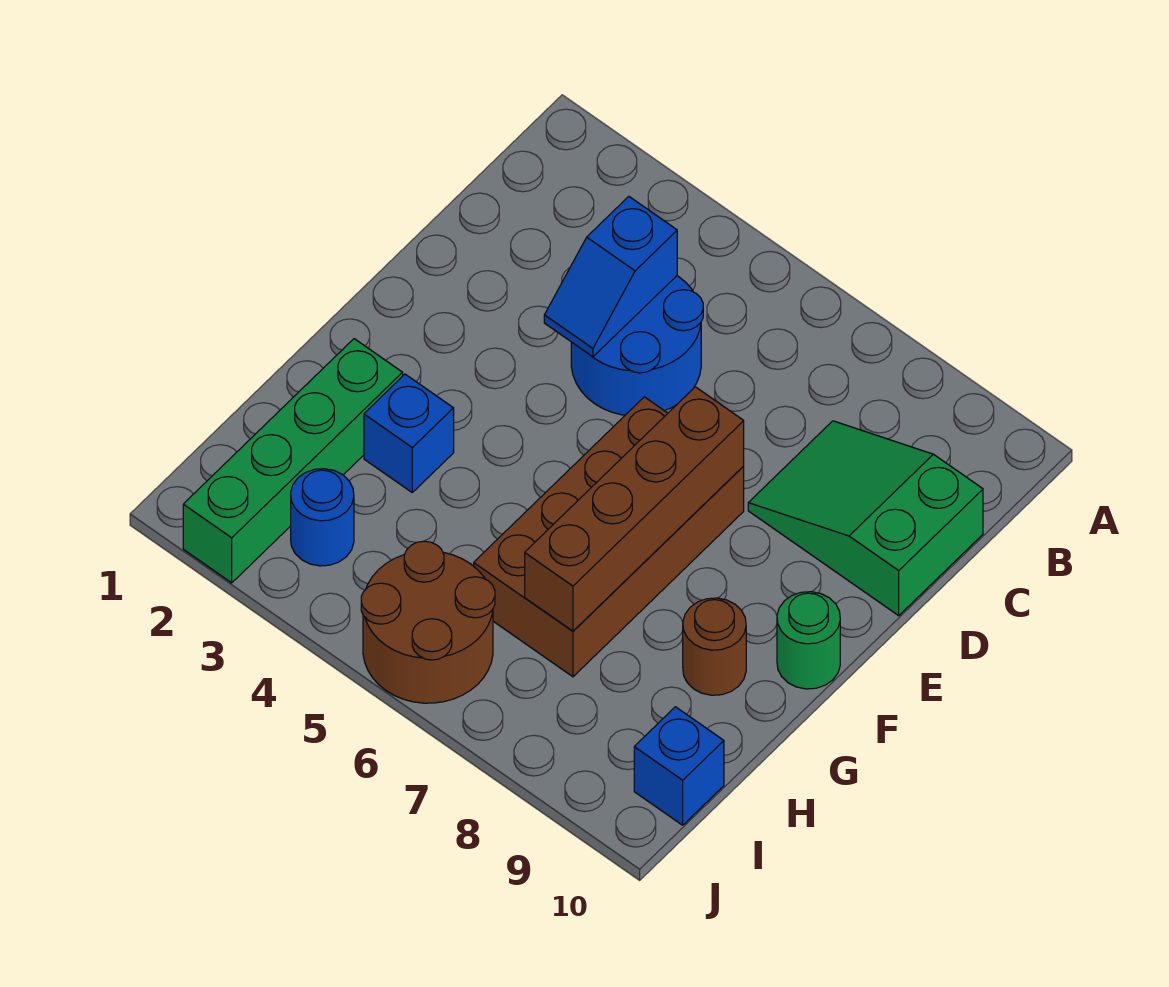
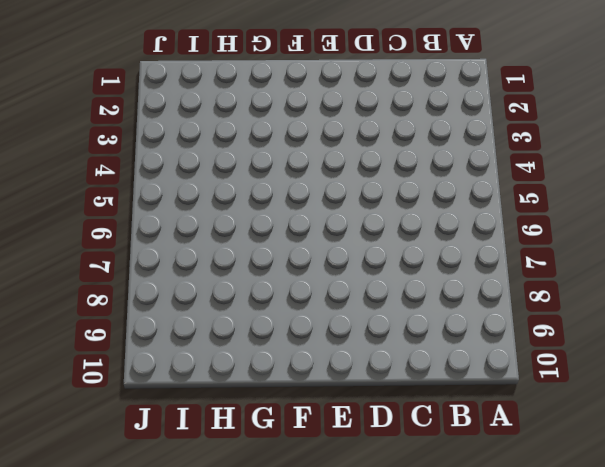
none -> blue 2x2 round brick [571,276,703,415]
none -> green 2x3 slope [748,421,983,616]
none -> brown 2x4 brick [474,397,744,677]

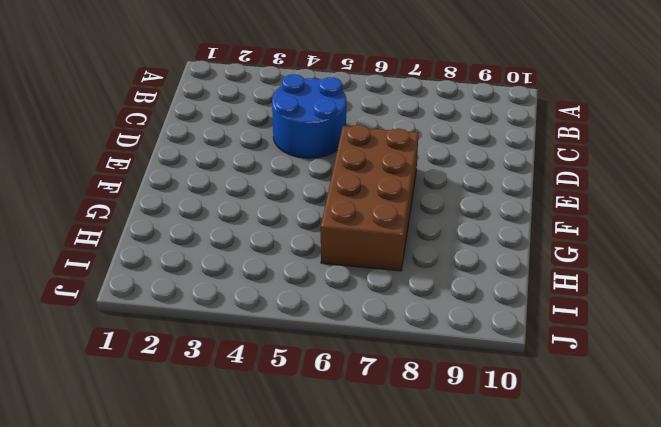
none -> green 2x3 slope [748,421,983,616]
none -> green 1x1 round brick [777,592,840,689]
none -> green 1x4 brick [183,339,403,583]

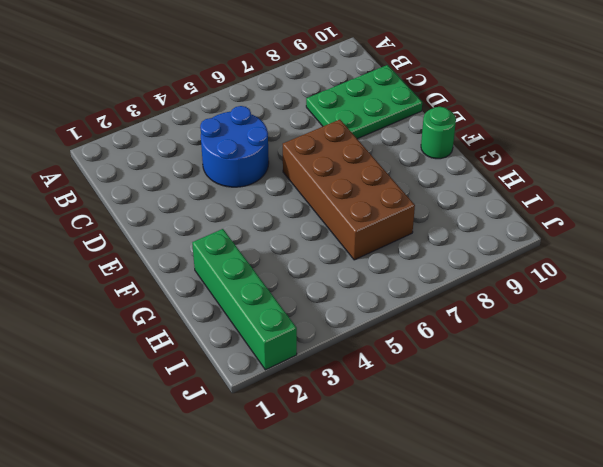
green 2x3 plate [306,65,422,139] -> green 2x3 slope [748,421,983,616]
none -> blue 1x1 brick [364,374,454,492]
none -> brown 1x1 round brick [683,598,746,695]
none -> blue 1x1 round brick [291,469,354,566]

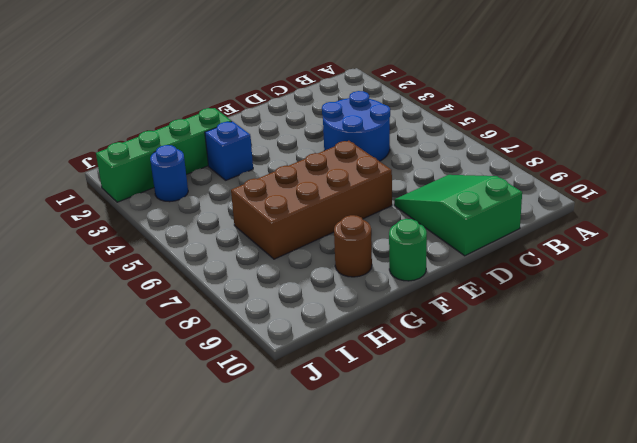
none -> brown 2x2 round brick [361,541,495,703]
none -> blue 1x1 brick [634,707,724,825]
none -> blue 1x2 slope [544,197,677,357]

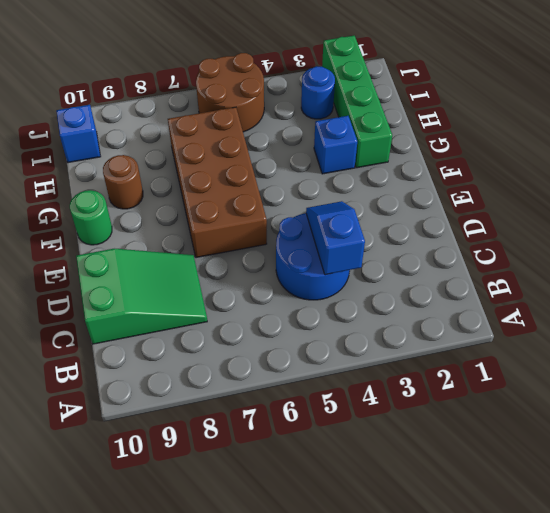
none -> brown 1x4 brick [525,387,744,631]

